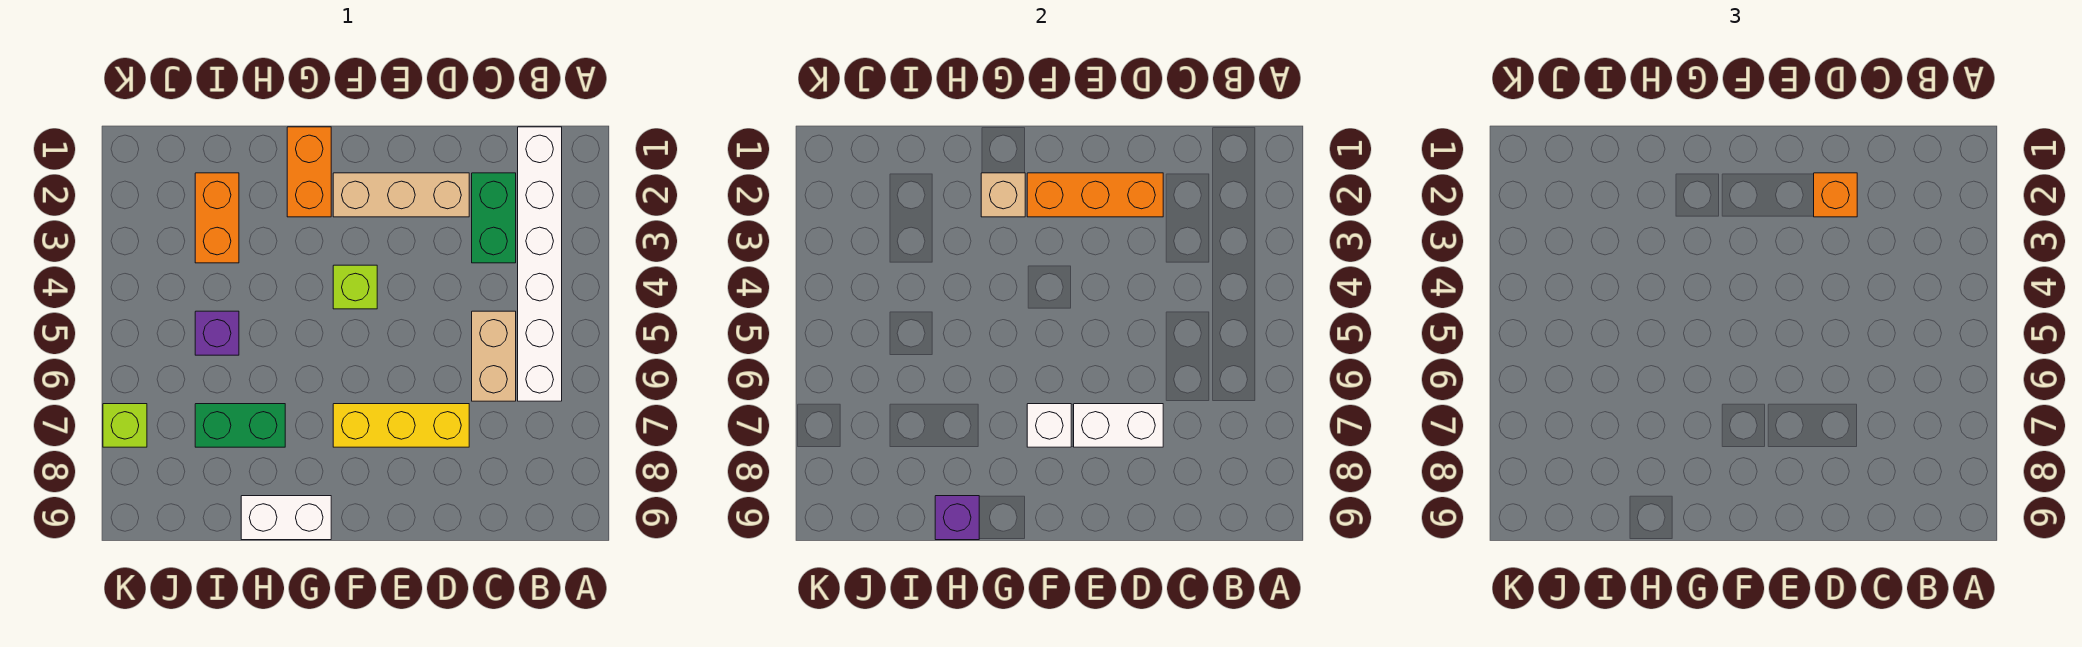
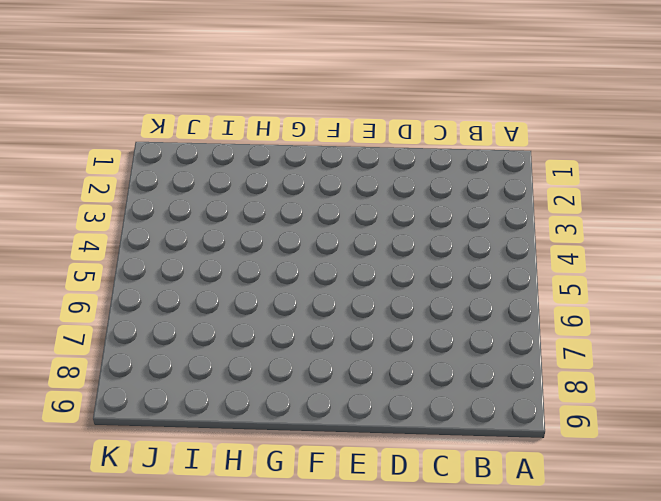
none -> white 1x6 brick [518,127,562,401]
none -> green 1x2 brick [472,173,516,263]
none -> tan 1x2 brick [472,311,516,401]

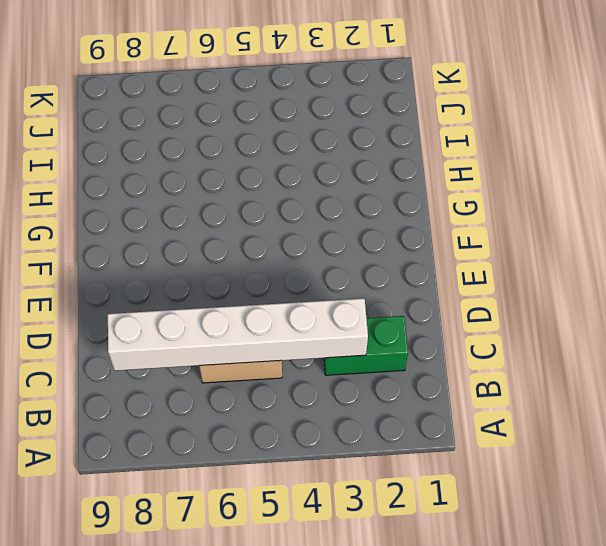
white 1x6 brick [108,299,368,371] -> white 1x6 brick moved to [518,127,562,401]
none -> tan 1x3 brick [333,173,469,217]
none -> yellow 1x3 brick [333,404,469,447]
none -> lime 1x1 brick [333,265,377,309]

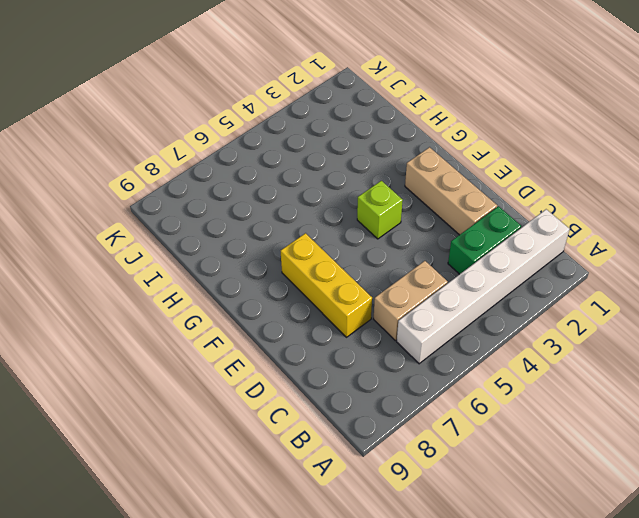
none -> orange 1x2 brick [287,127,331,217]
none -> white 1x2 brick [241,496,331,540]
none -> green 1x2 brick [195,404,285,447]

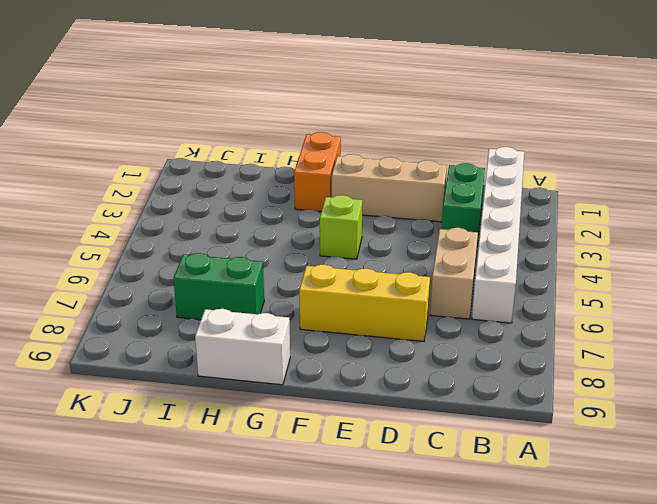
none -> orange 1x2 brick [195,173,239,263]
none -> purple 1x1 brick [195,311,239,355]
none -> lime 1x1 brick [103,404,147,447]

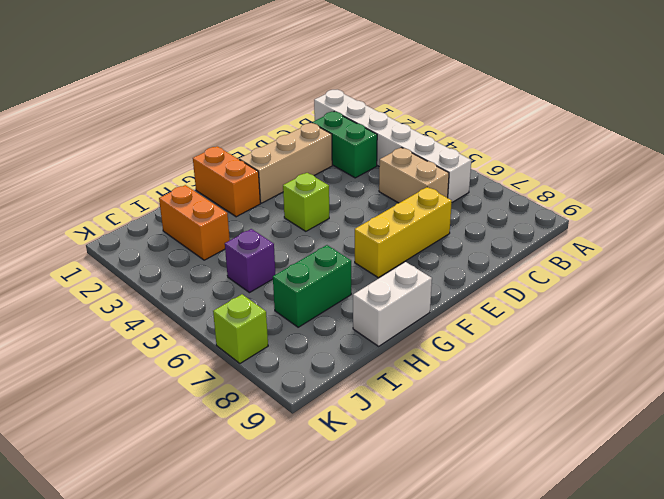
none -> orange 1x3 brick [1027,173,1163,217]
none -> white 1x2 brick [1074,404,1163,447]
none -> white 1x1 brick [1027,404,1071,447]

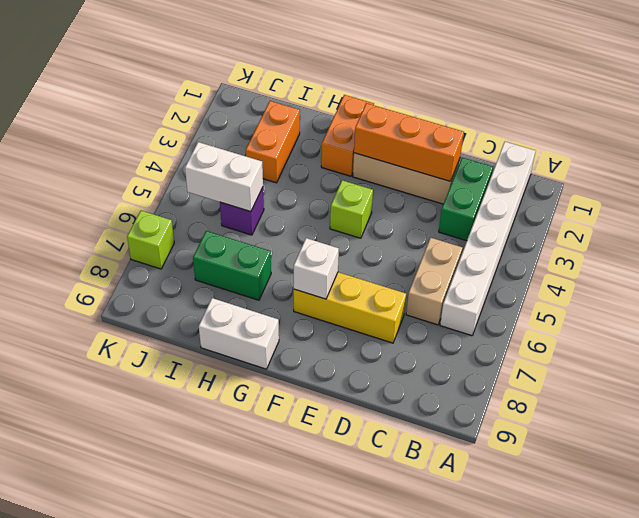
white 1x2 brick [185,142,263,212] -> white 1x2 brick moved to [1074,404,1163,447]
none -> tan 1x1 brick [981,173,1025,217]
none -> purple 1x1 brick [935,496,979,540]
none -> orange 1x1 brick [1814,173,1857,217]

